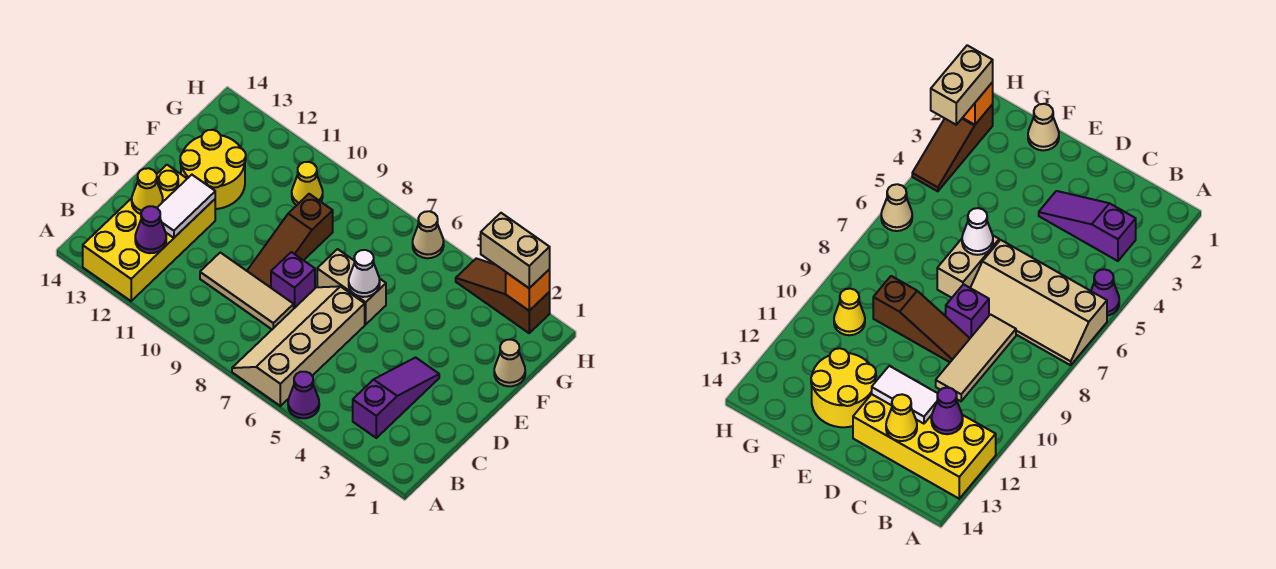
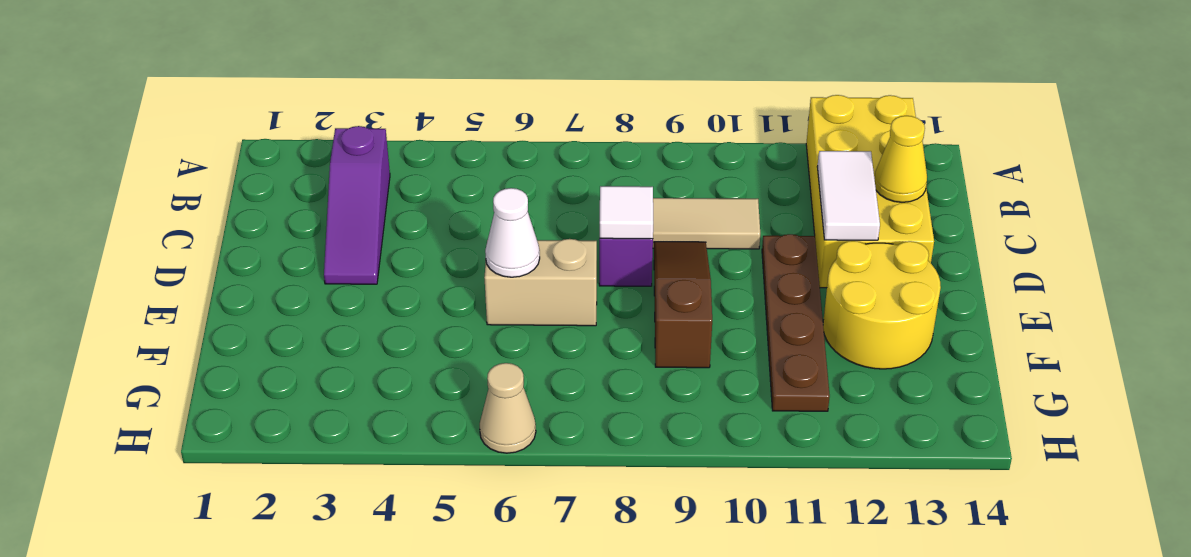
white 1x1 tile [600,186,653,239] -> none
brown 1x4 plate [762,234,830,411] -> none
none -> purple 1x1 cone [288,372,319,418]
none -> tan 2x4 slope [232,286,365,406]
none -> tan 1x1 cone [494,340,525,386]

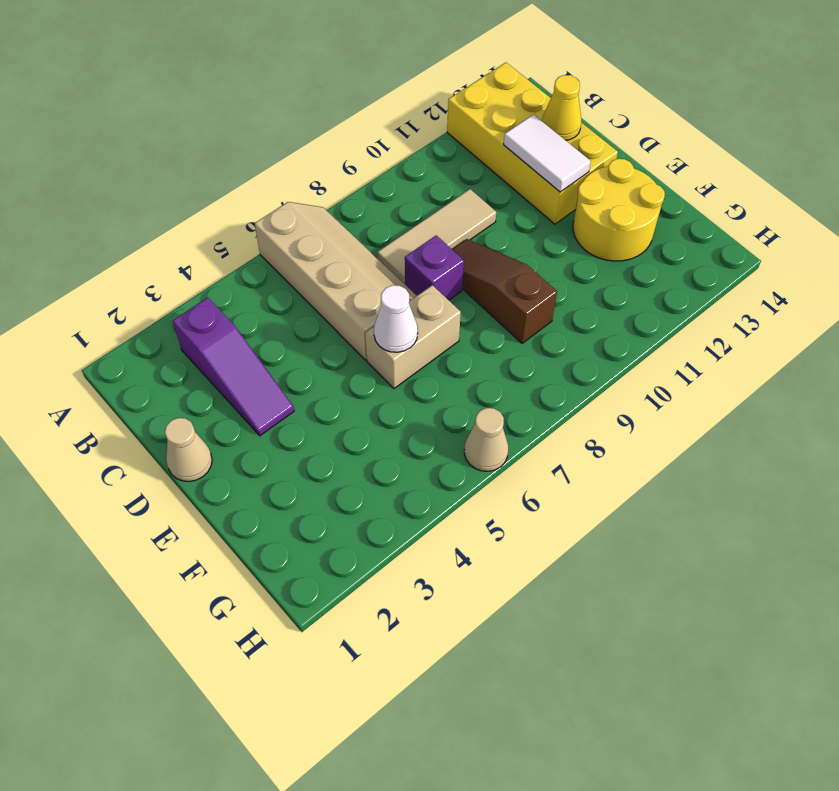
tan 1x1 cone [165,418,212,482] -> tan 1x1 cone moved to [494,340,525,386]
none -> purple 1x1 cone [288,372,319,418]
none -> yellow 1x1 cone [292,162,323,205]
none -> brown 1x3 slope [456,258,550,333]

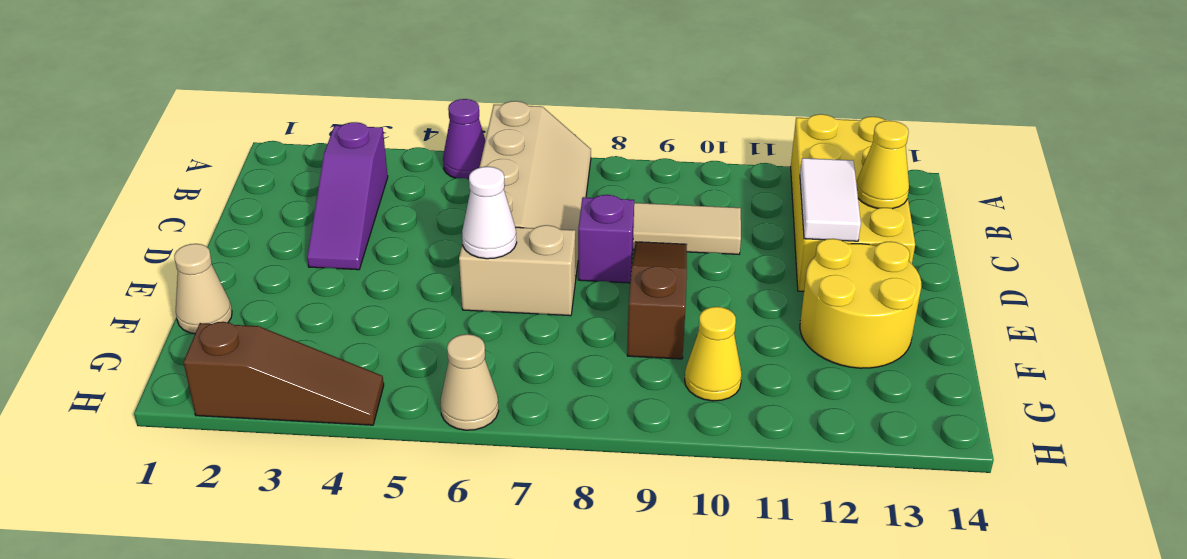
none -> purple 1x1 cone [135,206,166,253]
none -> orange 1x1 brick [506,270,550,311]
none -> tan 1x2 brick [481,213,550,288]

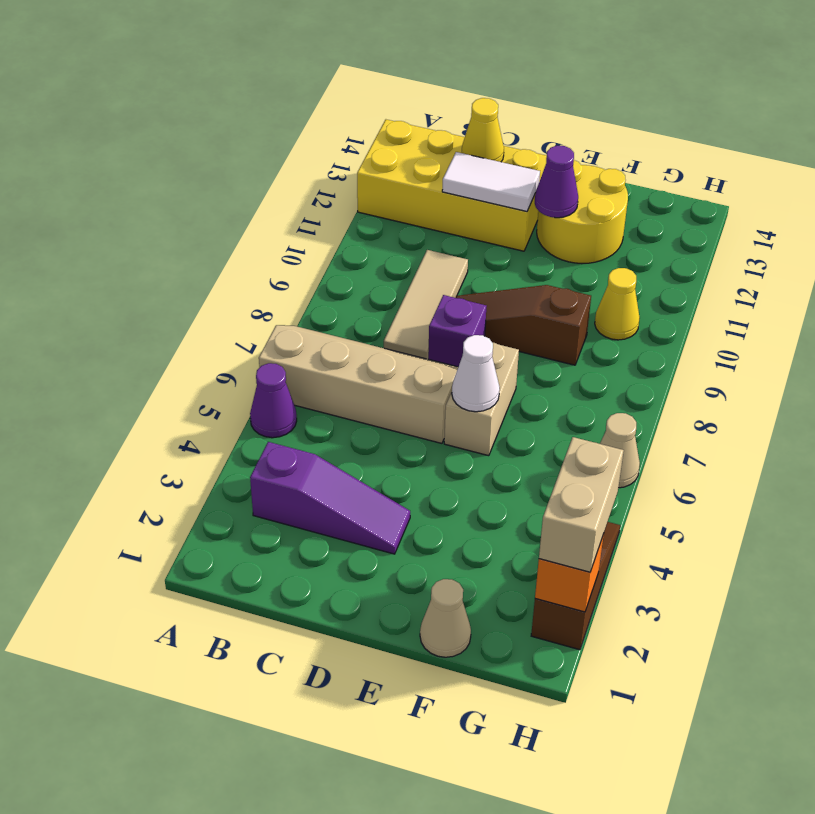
purple 1x1 cone [535,146,578,218] -> purple 1x1 cone moved to [135,206,166,253]

